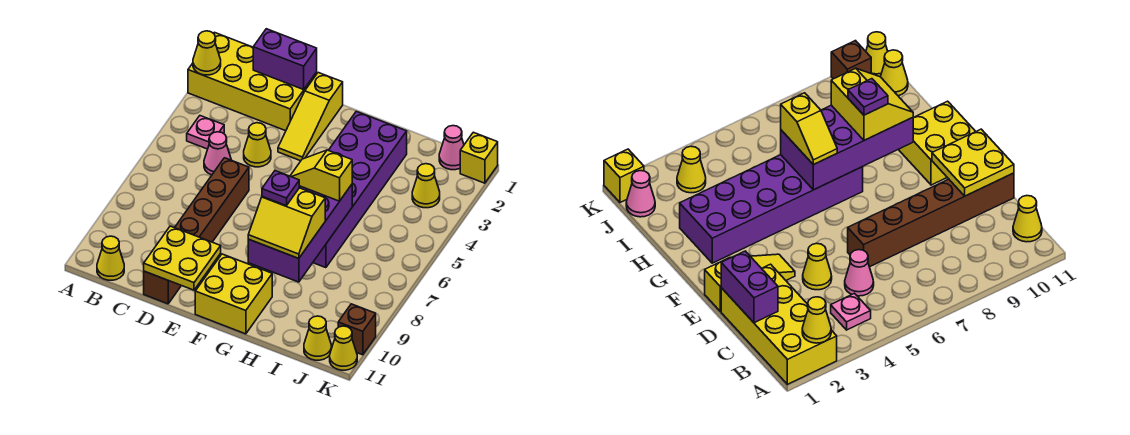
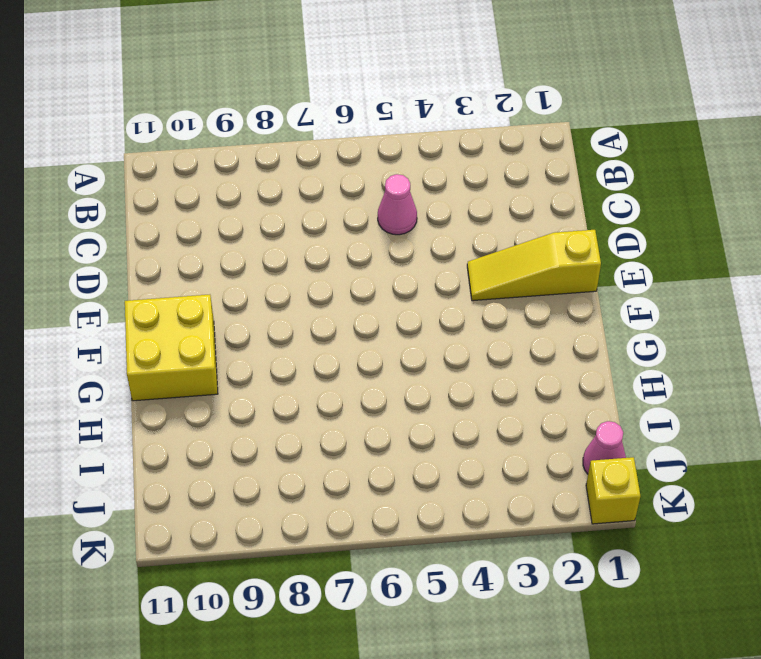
none -> yellow 2x4 brick [188,32,317,131]
none -> pink 1x1 plate [187,116,224,149]
none -> yellow 1x1 cone [97,236,124,280]

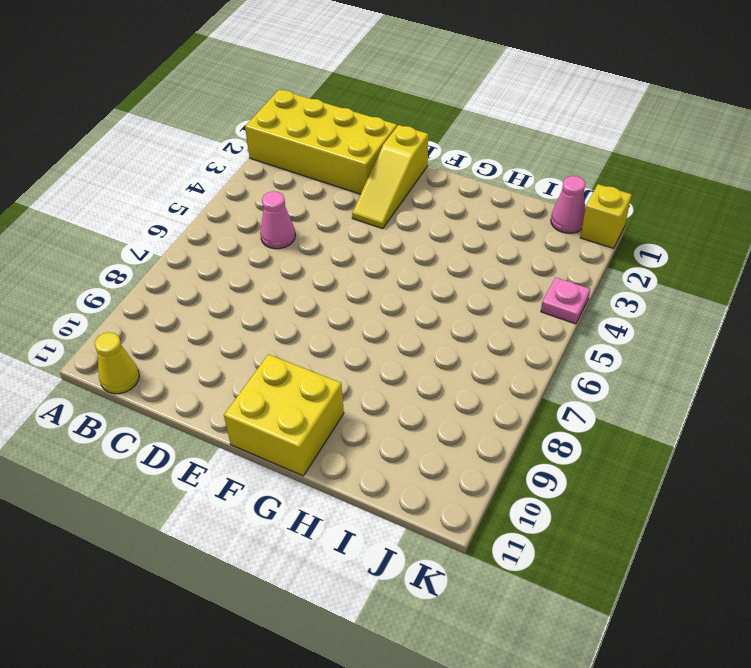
pink 1x1 plate [541,277,590,324] -> pink 1x1 plate moved to [187,116,224,149]
none -> yellow 1x1 cone [244,123,271,167]
none -> brown 1x6 brick [144,158,249,304]
none -> purple 2x6 brick [313,112,407,268]

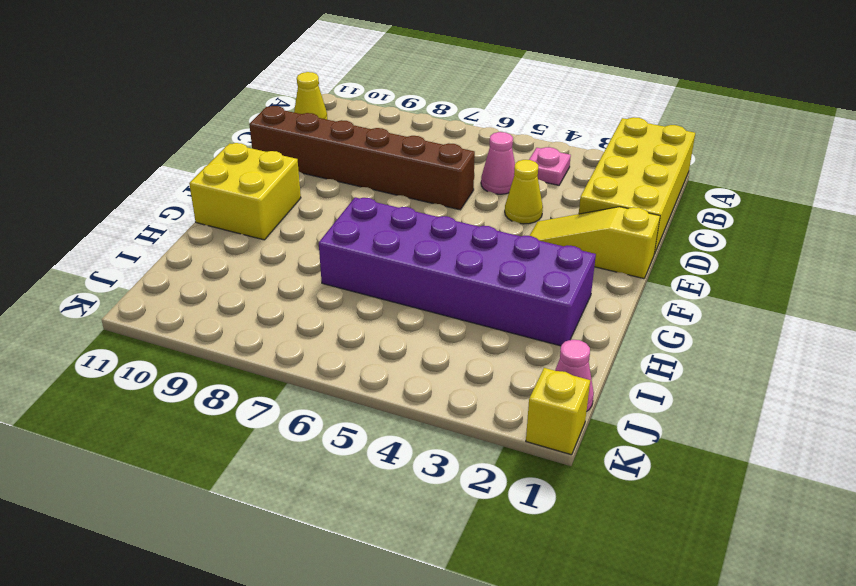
none -> yellow 1x1 cone [412,164,440,208]
none -> yellow 1x1 cone [304,316,331,360]
none -> brown 1x1 brick [338,304,376,355]

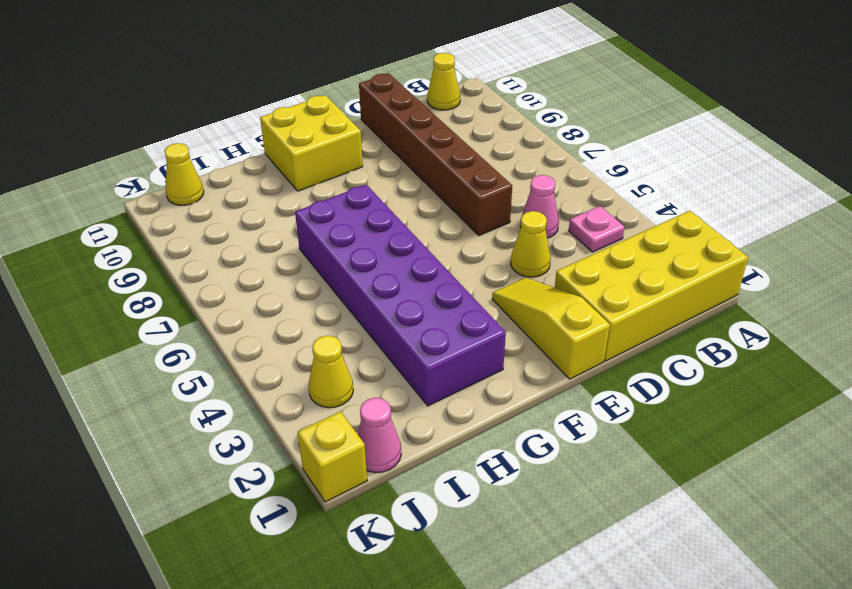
none -> brown 1x1 brick [338,304,376,355]
none -> yellow 1x1 cone [330,326,357,370]
none -> yellow 1x1 cone [193,31,221,75]

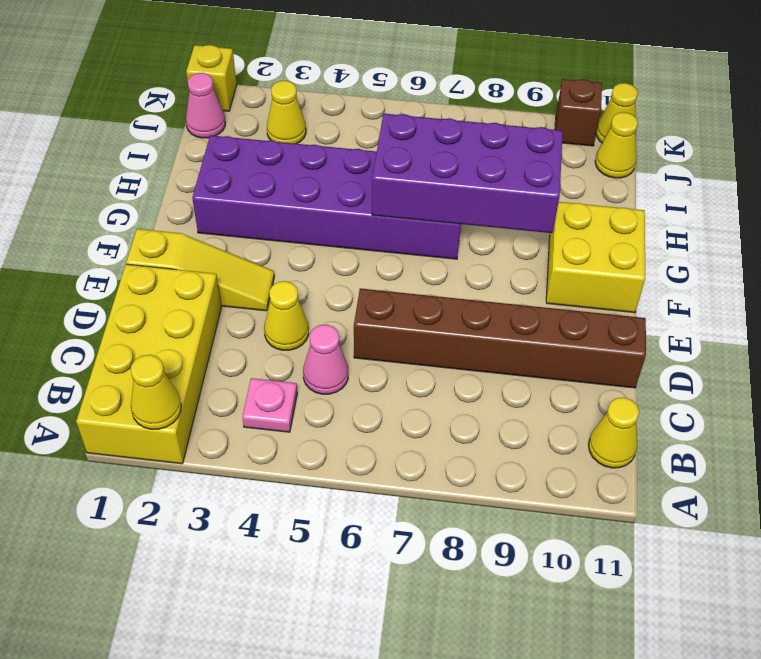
none -> purple 1x2 brick [253,29,317,90]
none -> yellow 2x2 plate [144,226,221,290]
none -> yellow 1x2 slope [290,150,352,201]

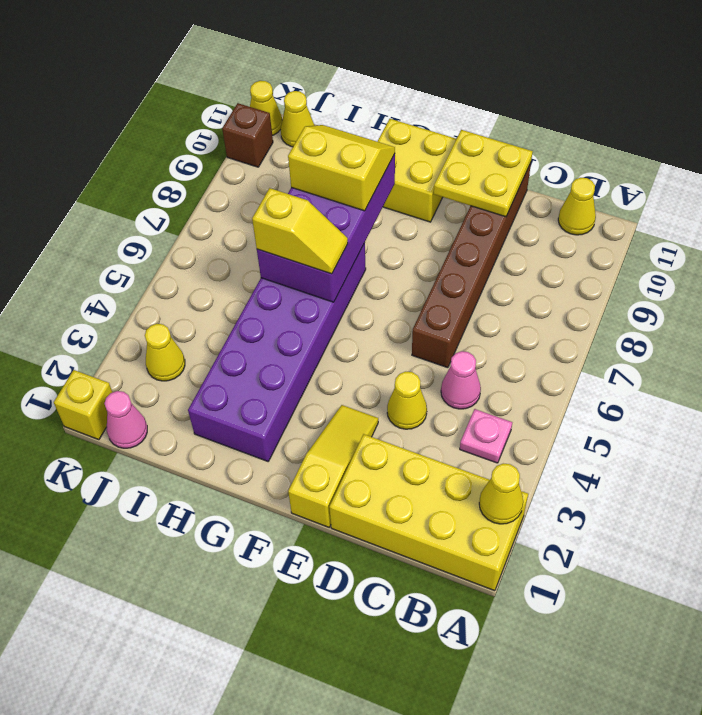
none -> purple 1x2 brick [253,29,317,90]
none -> purple 1x1 plate [262,171,299,206]

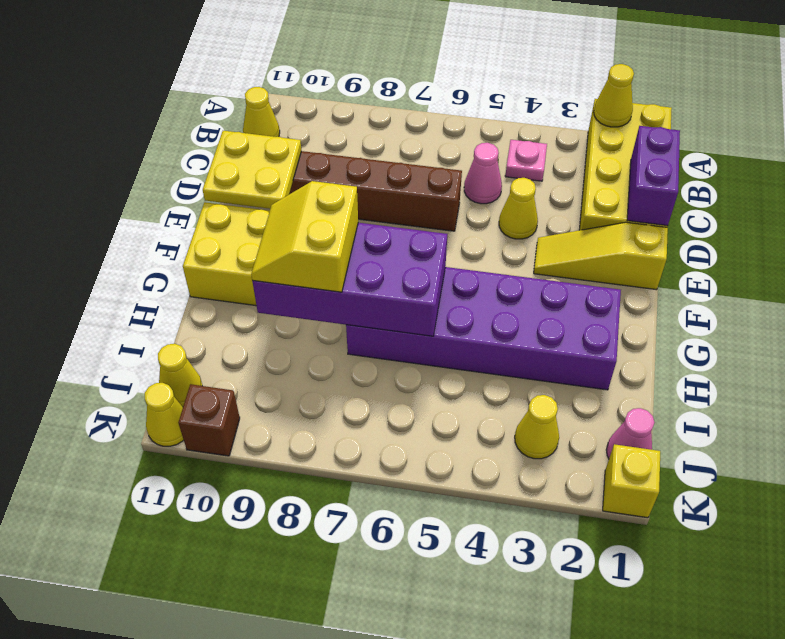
none -> yellow 1x2 slope [290,150,352,201]
none -> purple 1x1 plate [262,171,299,206]

